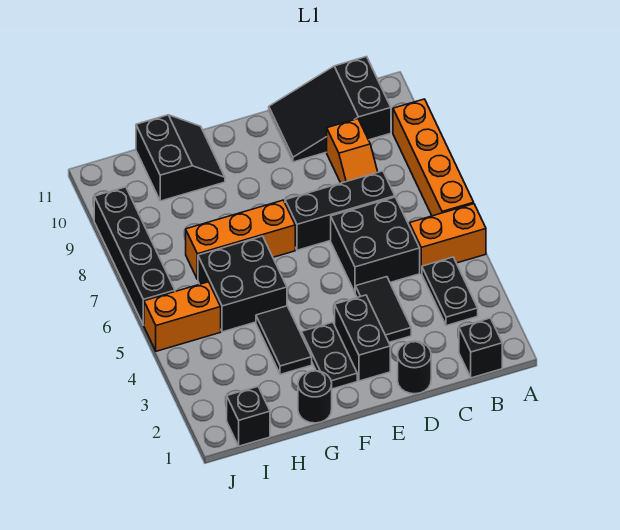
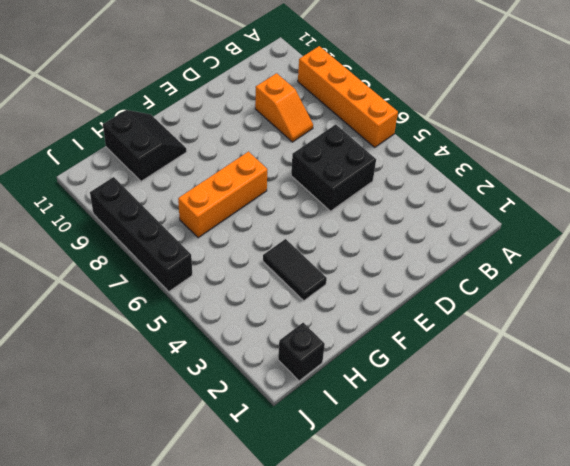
none -> orange 1x2 brick [409,204,486,273]
none -> black 1x1 brick [459,318,502,378]
none -> black 1x2 plate [422,257,478,326]

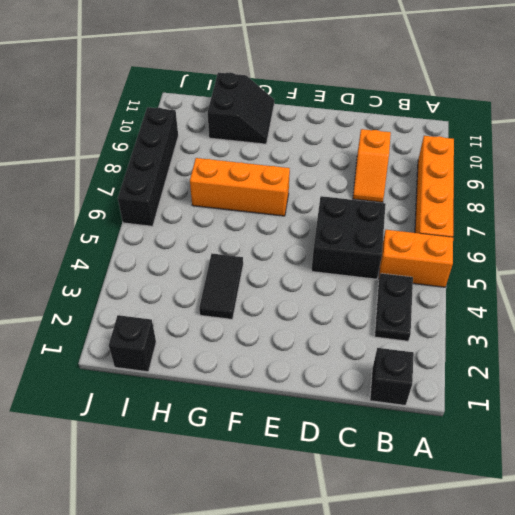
none -> black 2x3 slope [269,57,391,162]
none -> black 1x3 brick [285,171,395,250]
none -> black 1x1 round brick [398,341,431,394]

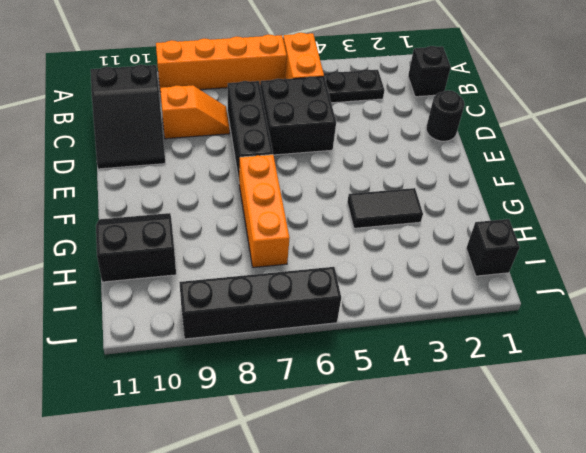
none -> black 1x2 tile [355,277,411,342]
none -> black 1x2 brick [335,295,390,381]
none -> black 1x2 plate [302,322,357,389]

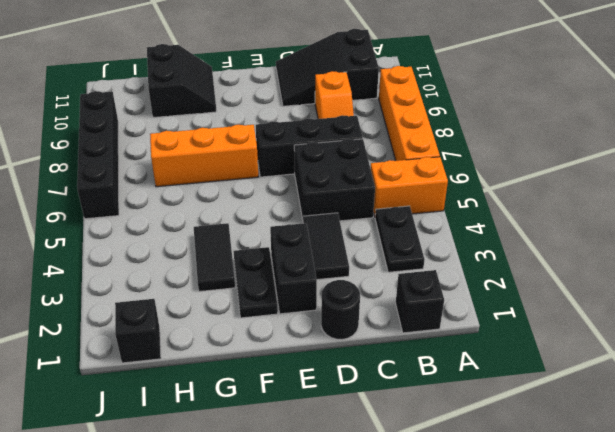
none -> black 1x1 round brick [298,371,332,423]
none -> black 2x2 brick [198,236,287,332]
none -> orange 1x2 brick [144,282,221,351]

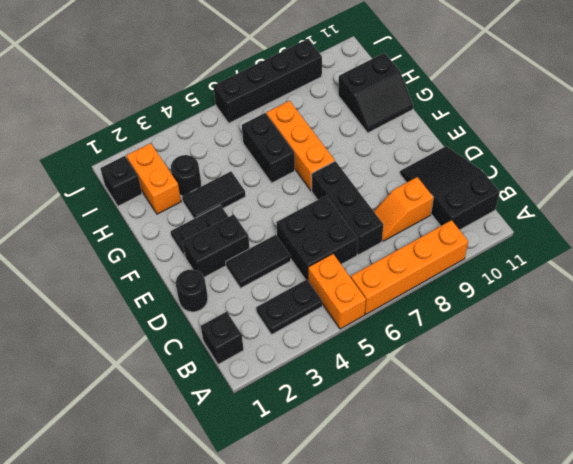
black 1x2 brick [242,113,295,183] -> black 2x2 brick [198,236,287,332]
orange 1x2 brick [126,143,181,214] -> orange 1x2 brick moved to [144,282,221,351]
black 1x1 round brick [171,155,201,196] -> black 1x1 round brick moved to [298,371,332,423]

